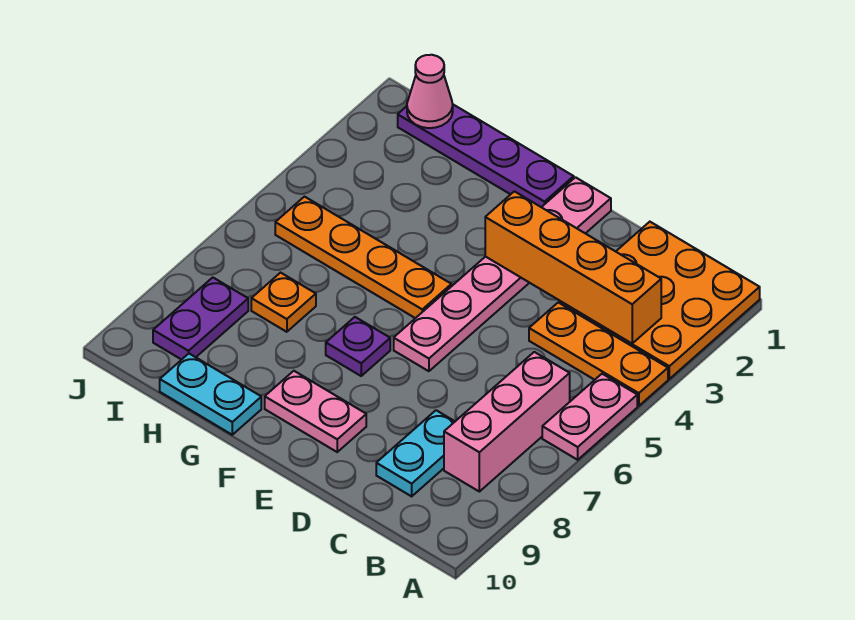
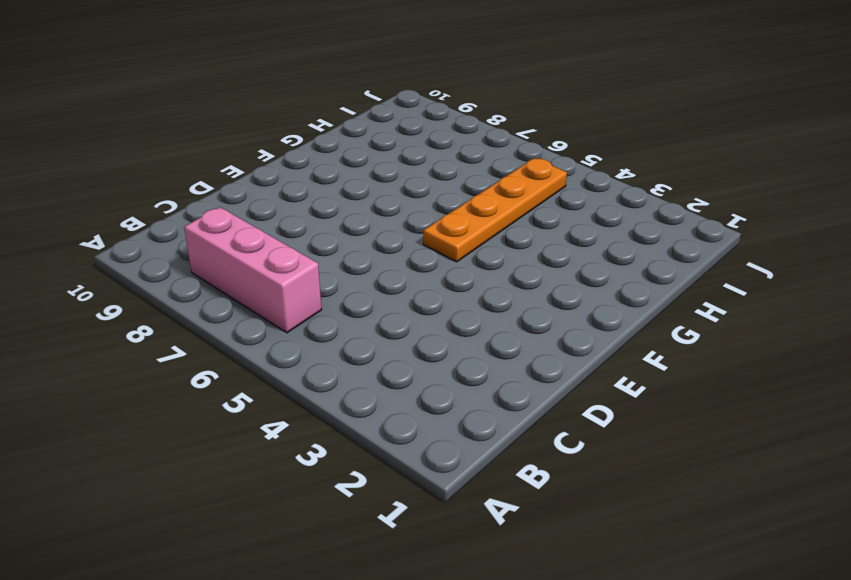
none -> orange 3x3 plate [560,222,760,379]
none -> orange 1x3 plate [529,302,668,406]
none -> pink 1x2 plate [542,374,637,460]

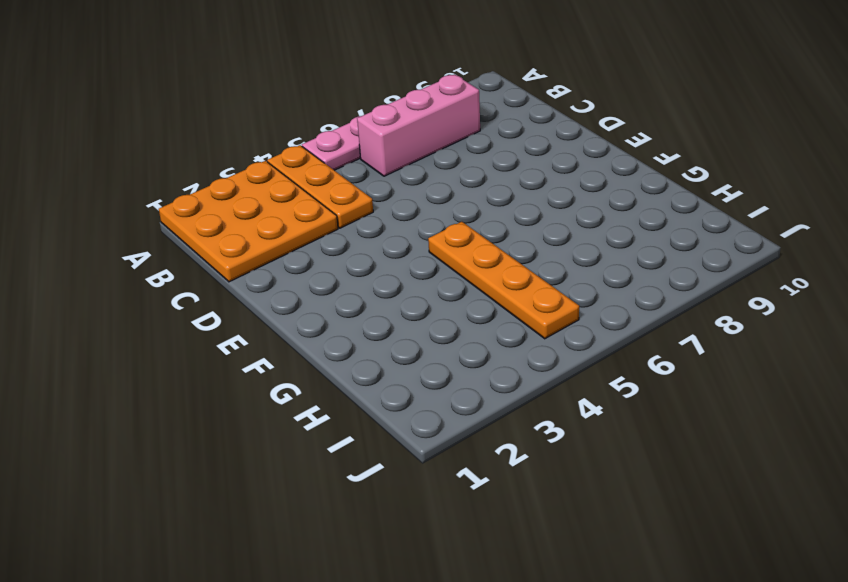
none -> cyan 1x2 plate [376,410,455,496]
none -> pink 1x6 plate [394,177,611,371]
none -> pink 1x2 plate [265,371,366,452]

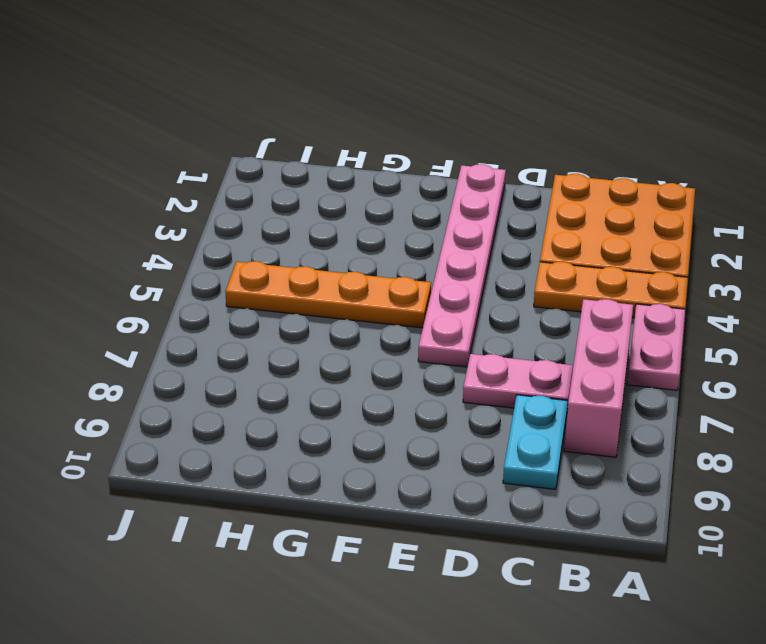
pink 1x2 plate [463,354,573,409] -> pink 1x2 plate moved to [265,371,366,452]
none -> purple 1x4 plate [398,104,574,207]
none -> purple 1x1 plate [326,317,390,376]
none -> cyan 1x2 plate [160,354,261,435]

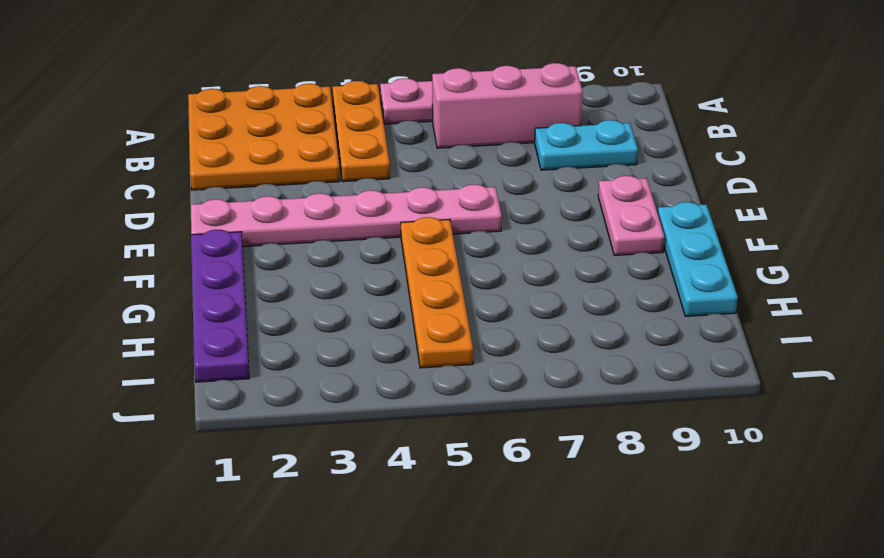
cyan 1x3 plate [658,202,738,316] -> cyan 1x2 plate [160,354,261,435]
none -> purple 1x1 plate [326,317,390,376]
none -> orange 1x1 plate [251,273,316,332]
none -> purple 1x2 plate [153,278,248,360]

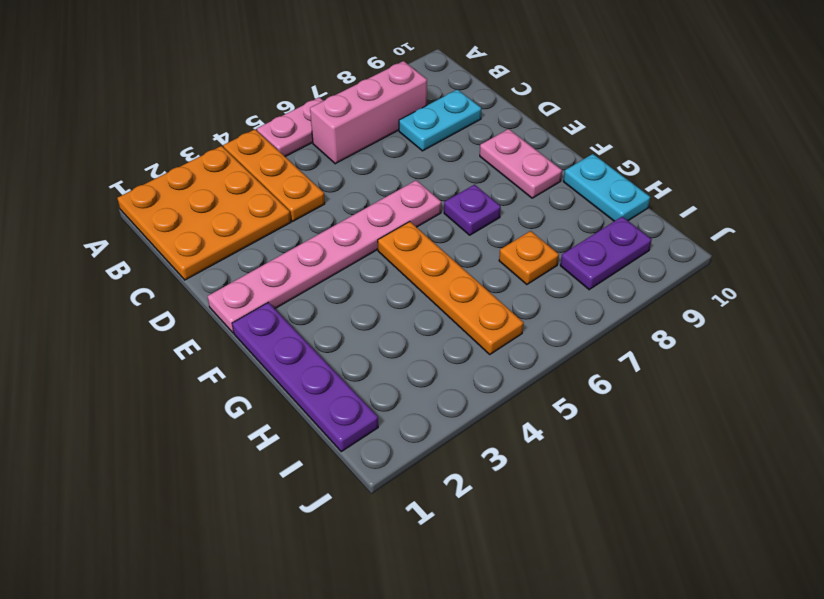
none -> orange 1x4 brick [485,191,661,344]
none -> pink 1x1 cone [407,55,453,128]

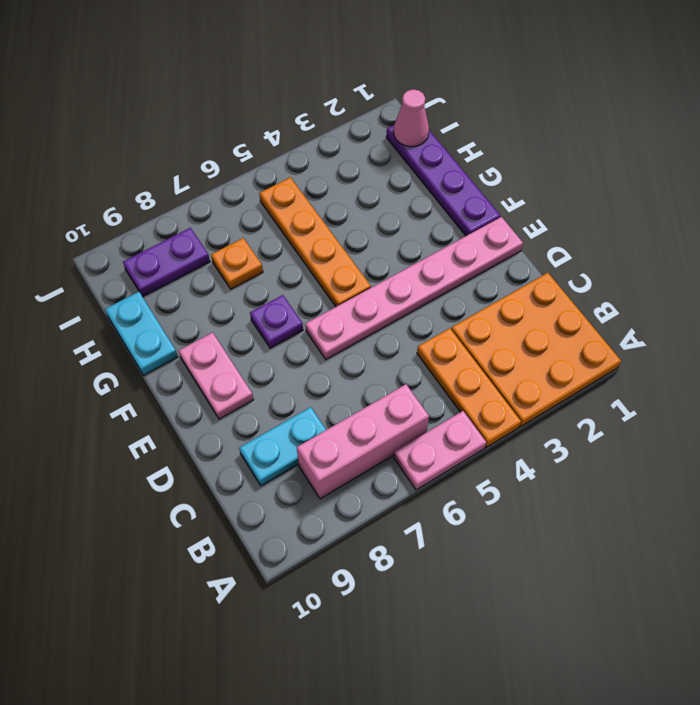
none -> orange 1x4 brick [485,191,661,344]

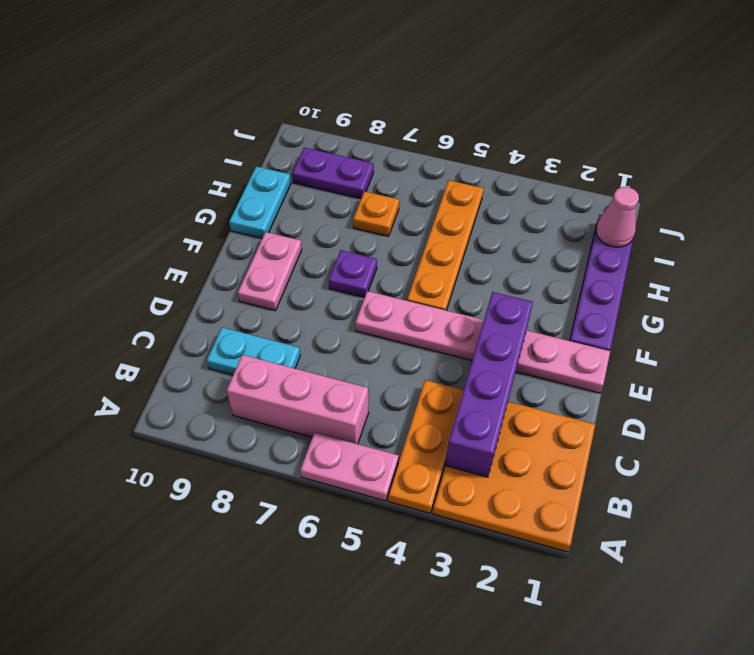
purple 1x4 brick [446,292,533,477] -> orange 1x4 brick [485,191,661,344]

